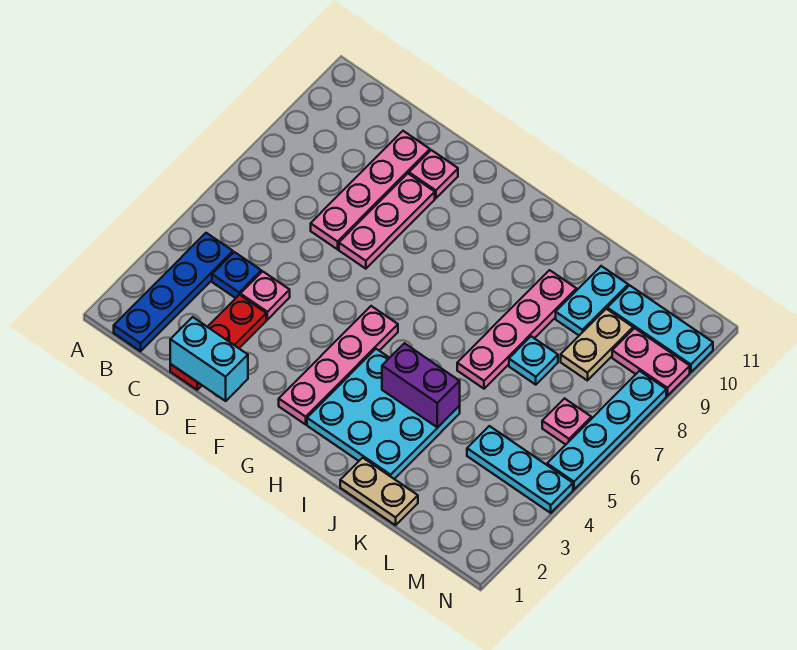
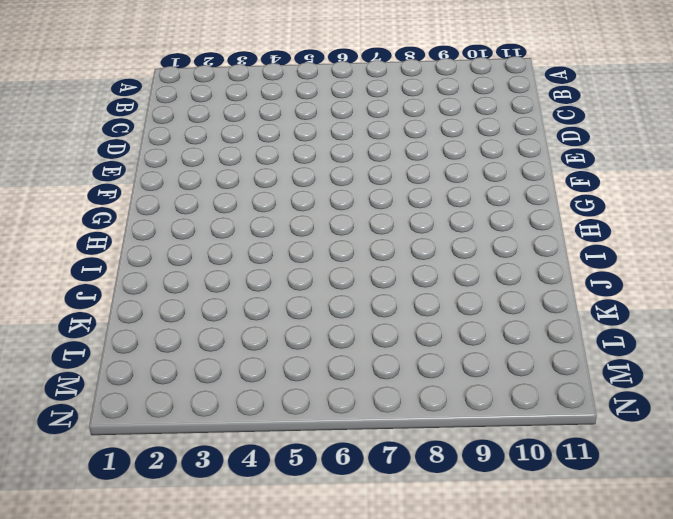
none -> blue 1x4 plate [114,233,233,351]
none -> blue 1x1 plate [212,252,261,298]
none -> red 1x3 plate [170,295,266,390]

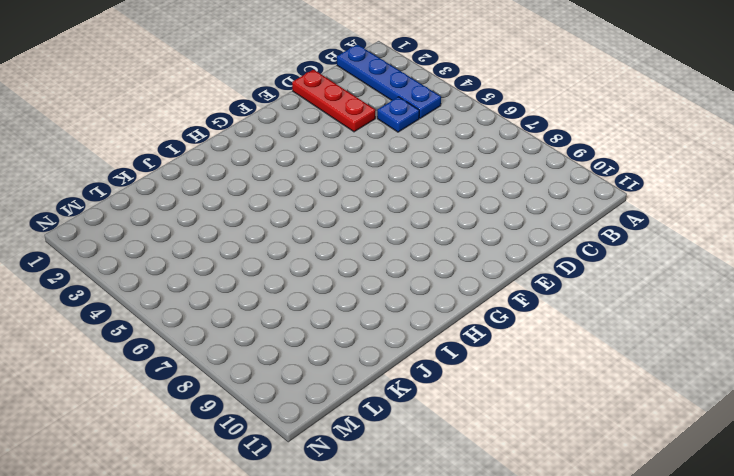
none -> pink 1x1 plate [240,271,290,320]
none -> pink 1x4 plate [311,131,430,249]
none -> pink 1x3 plate [339,174,435,269]

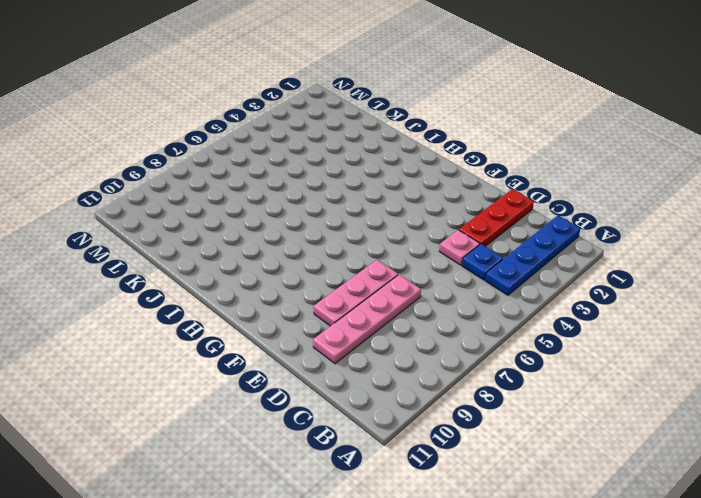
none -> pink 1x1 plate [409,150,458,198]
none -> pink 1x4 plate [279,306,398,424]
none -> cyan 3x3 plate [307,349,460,479]

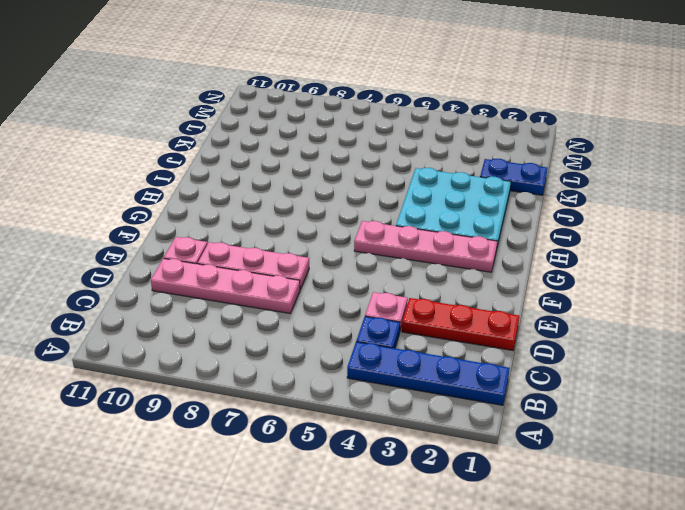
blue 1x2 plate [480,159,547,195] -> tan 1x2 plate [340,458,418,525]
none -> pink 1x4 plate [457,270,576,389]
none -> cyan 1x1 plate [509,336,558,385]
none -> cyan 1x2 plate [556,266,628,335]

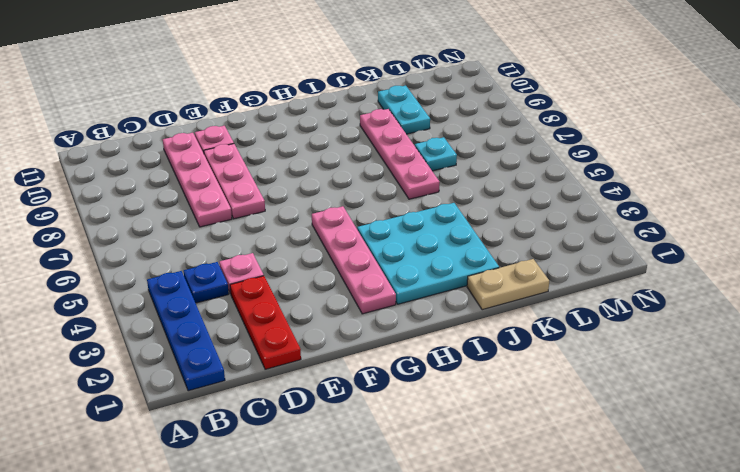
none -> cyan 1x3 plate [467,426,573,513]
none -> tan 1x2 plate [561,309,633,381]
none -> cyan 1x3 plate [607,285,713,372]

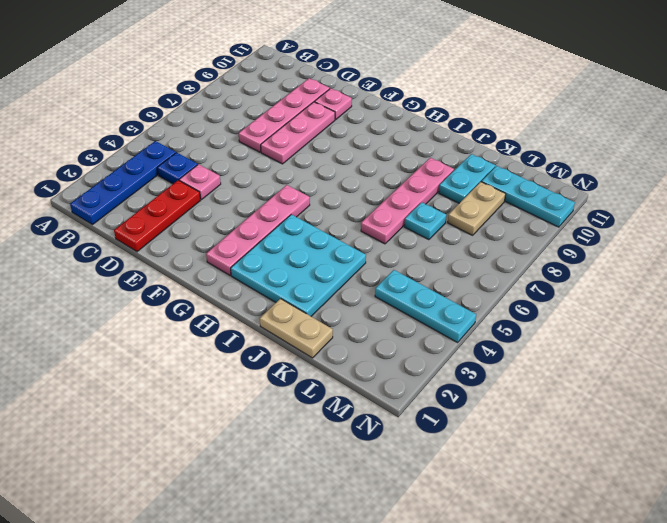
none -> pink 1x1 plate [542,399,591,445]
none -> pink 1x2 plate [612,328,690,396]
none -> cyan 1x4 plate [547,371,666,489]

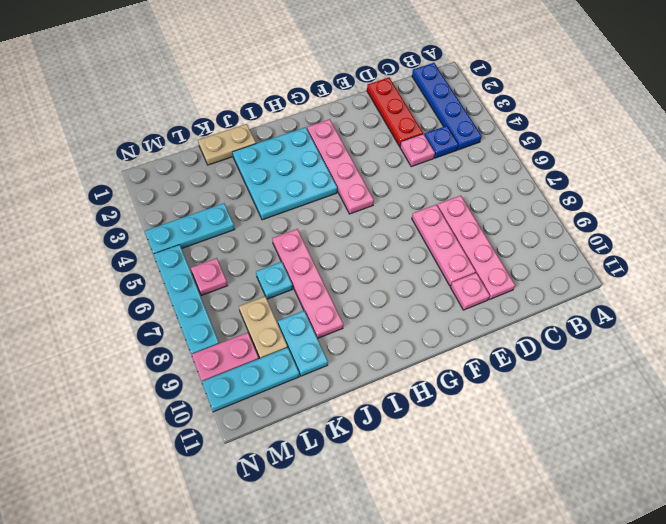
none -> cyan 1x2 brick [170,317,248,401]
none -> purple 1x2 brick [382,343,460,427]

